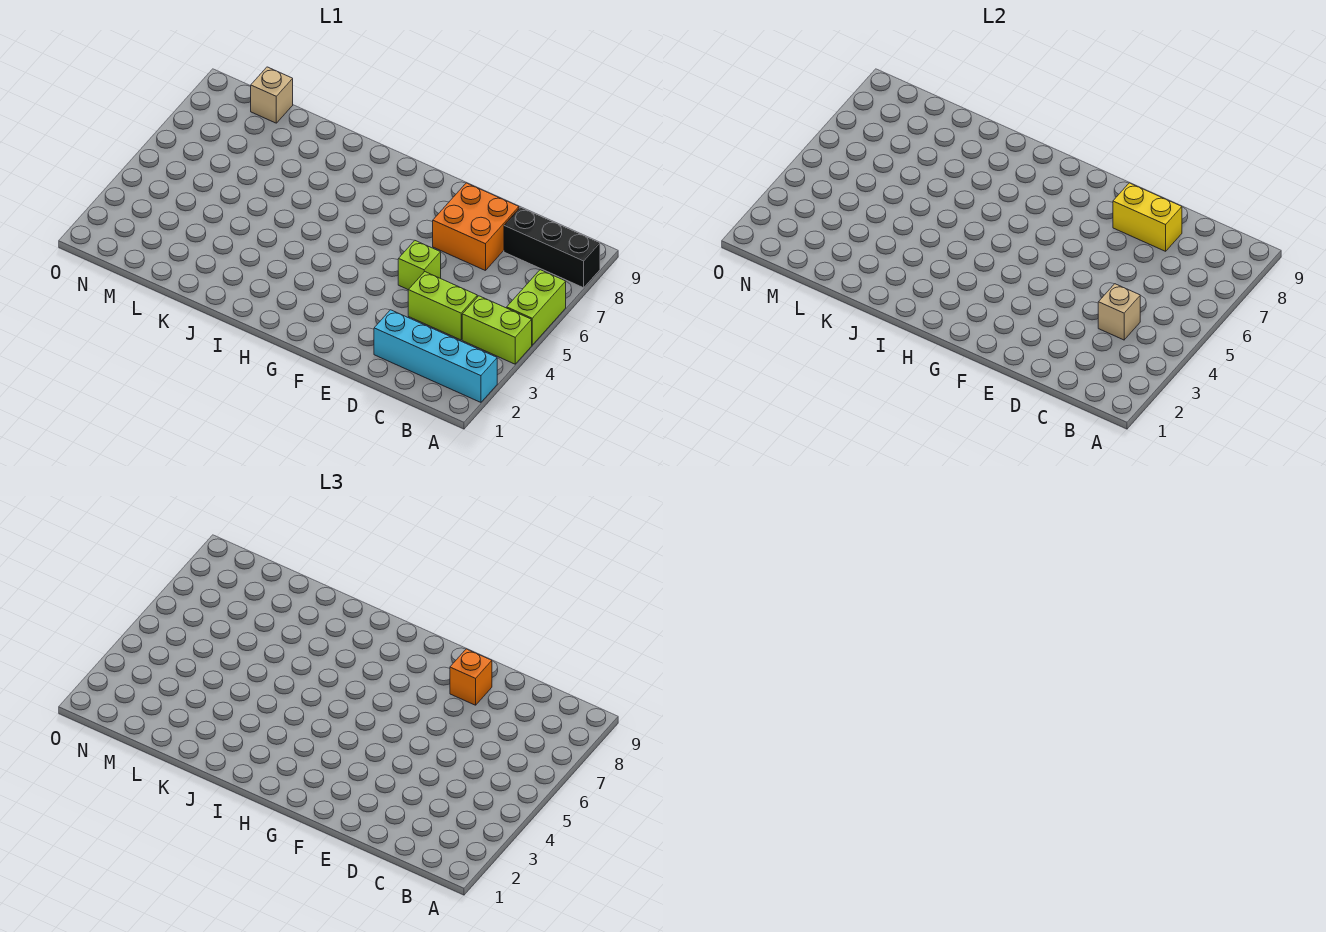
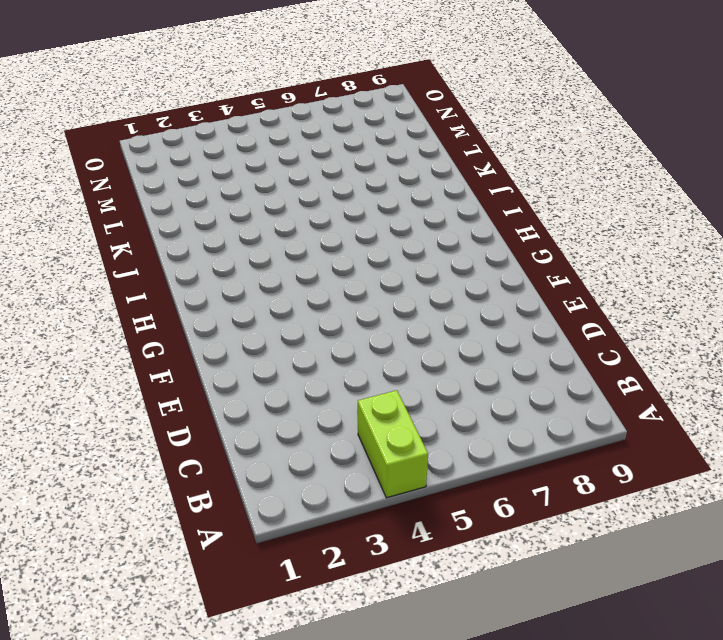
none -> cyan 1x4 brick [374,310,497,402]
none -> lime 1x2 brick [507,270,566,345]

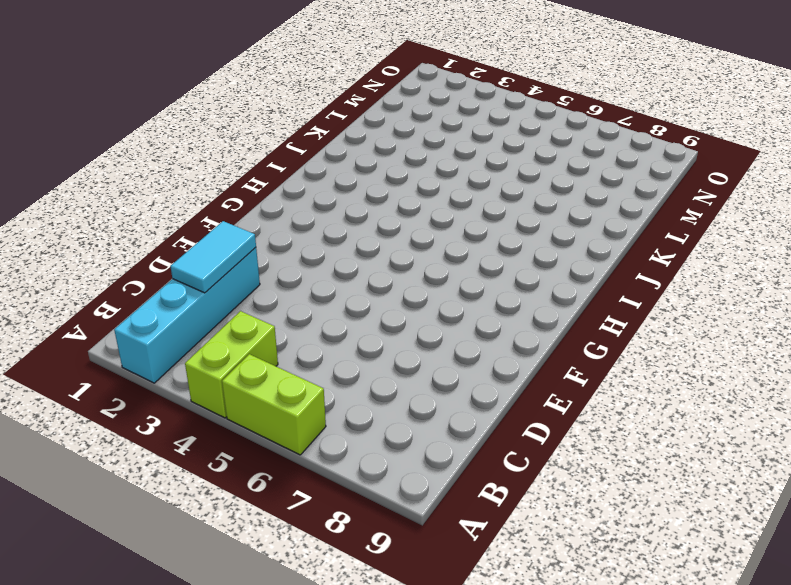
cyan 1x2 tile [170,221,256,293] -> none
none -> black 1x3 brick [504,207,600,288]
none -> lime 1x2 brick [408,272,477,340]

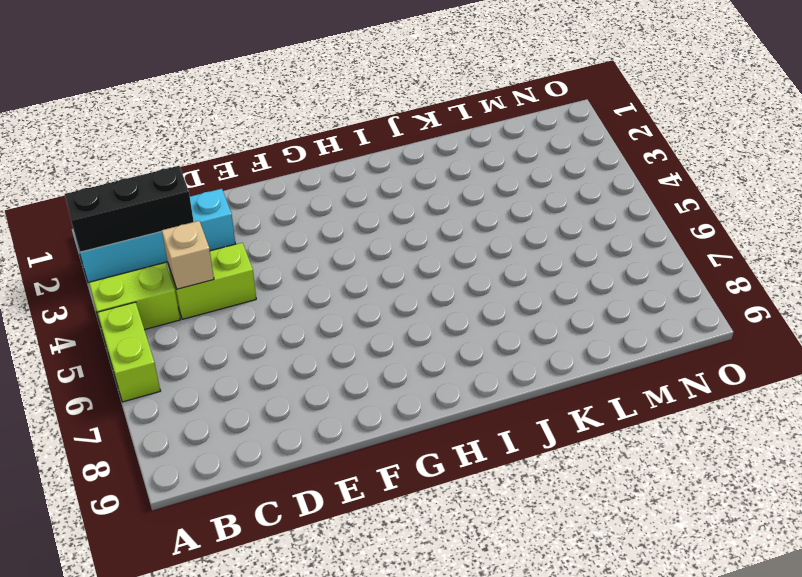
black 1x3 brick [65,166,194,252] -> black 1x3 brick moved to [504,207,600,288]
none -> orange 2x2 brick [433,183,519,271]
none -> lime 1x1 brick [398,241,441,290]

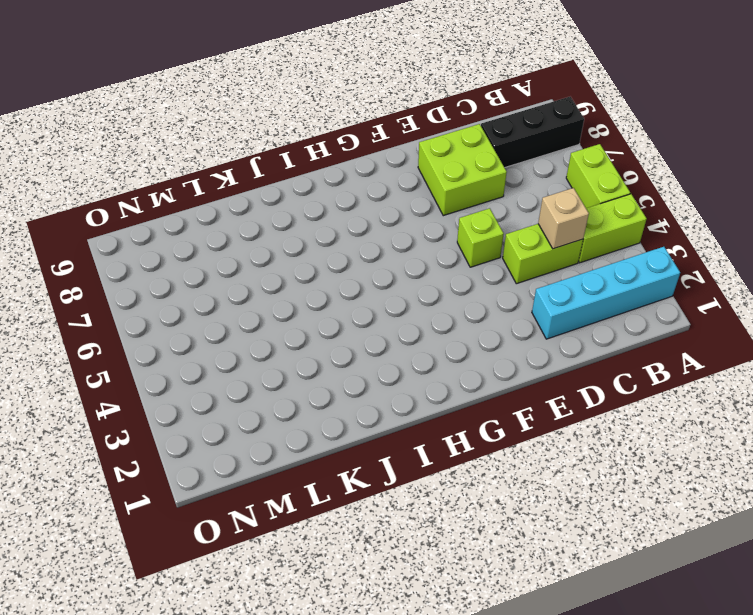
lime 2x2 brick [418,124,507,216] -> orange 2x2 brick [433,183,519,271]
none -> tan 1x1 brick [251,67,293,123]
none -> yellow 1x2 brick [1113,183,1182,251]

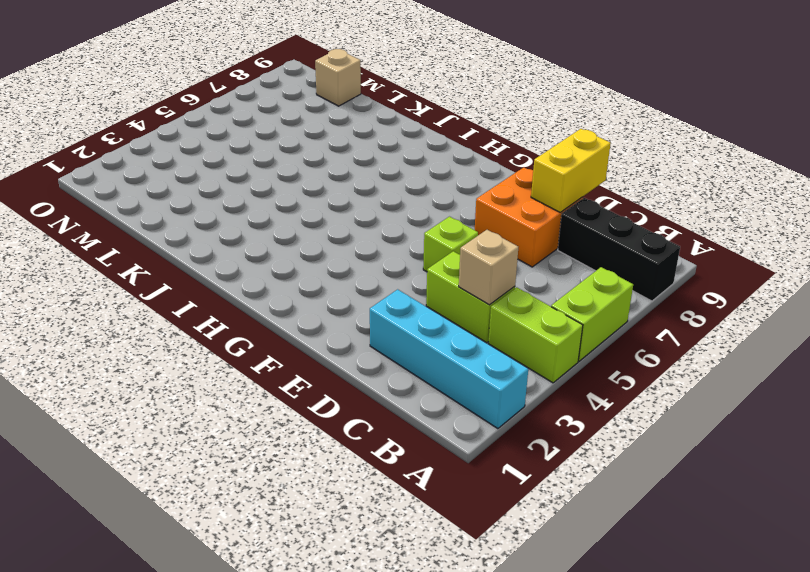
yellow 1x2 brick [531,129,611,213] -> yellow 1x2 brick turned to [1113,183,1182,251]
none -> orange 1x1 brick [450,649,492,705]

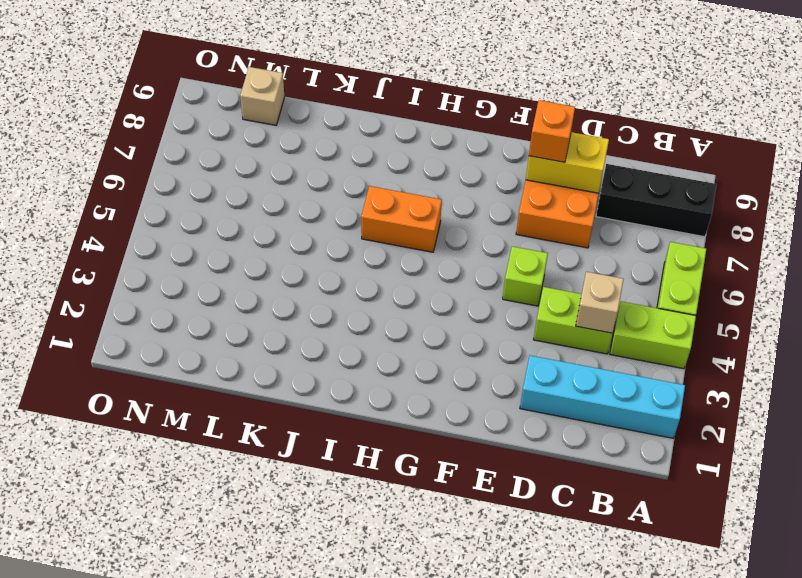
orange 1x2 brick [361,186,442,252] -> none

